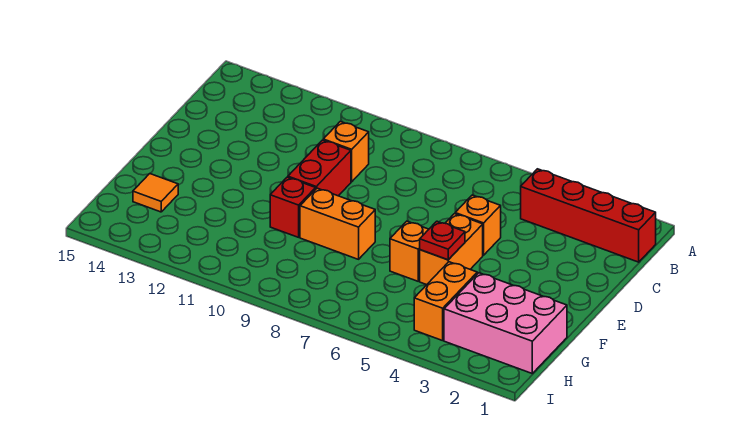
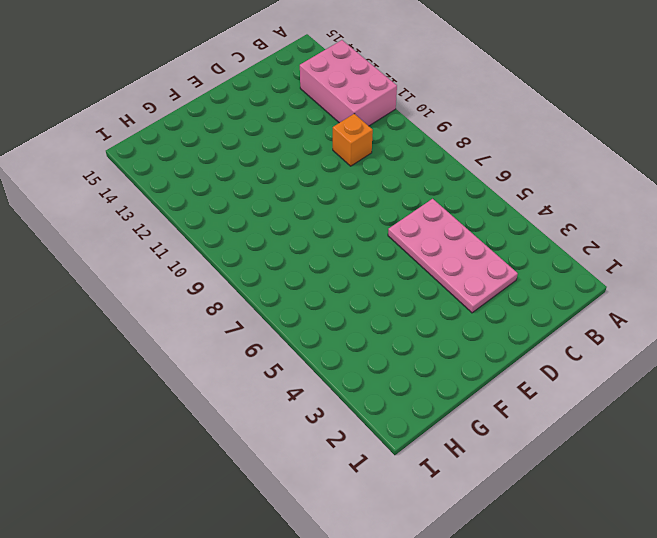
pink 2x3 brick [300,40,397,126] -> pink 2x3 brick moved to [444,273,567,373]
pink 2x4 plate [388,199,518,313] -> orange 1x1 brick [455,195,501,255]
none -> red 1x4 brick [521,169,656,262]
none -> red 1x2 brick [288,140,351,196]
none -> orange 1x2 brick [420,214,483,285]

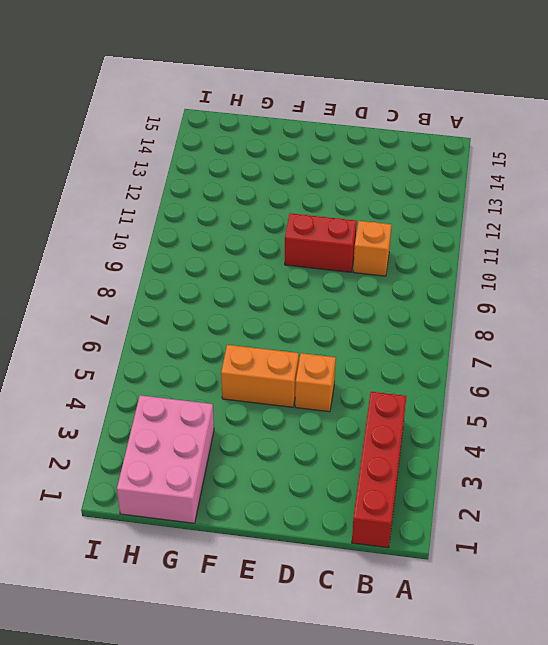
none -> orange 1x1 brick [390,221,429,281]
none -> orange 1x2 brick [300,188,375,259]
none -> red 1x1 brick [270,177,316,237]

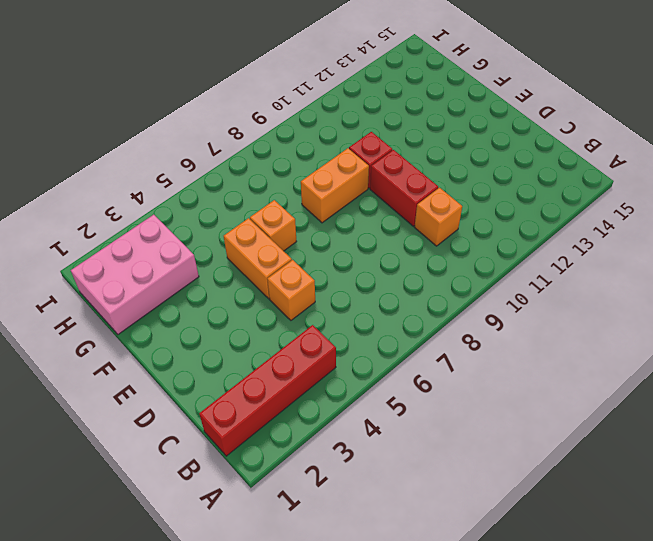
none -> orange 1x2 brick [414,262,477,341]
none -> orange 1x1 tile [133,174,178,212]
none -> red 1x1 plate [420,221,465,260]

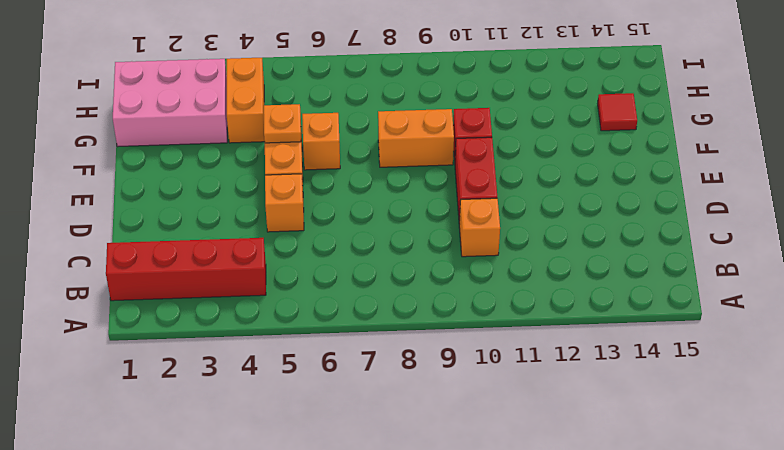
orange 1x1 plate [264,104,301,143] -> red 1x1 plate [420,221,465,260]
red 1x1 tile [598,93,637,131] -> orange 1x1 tile [133,174,178,212]

